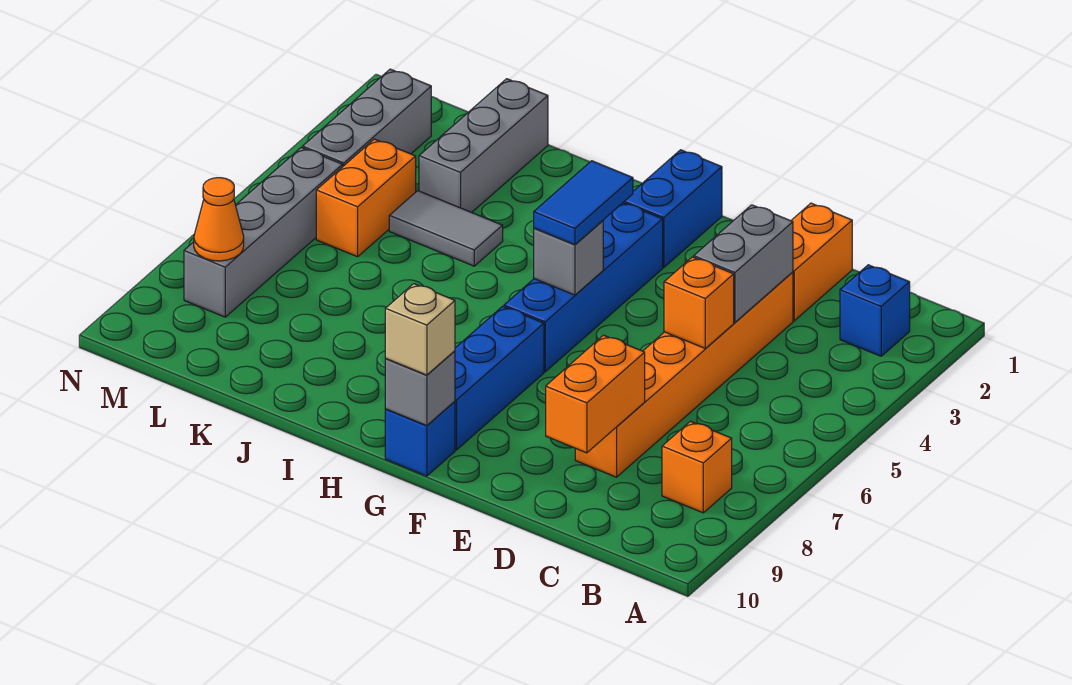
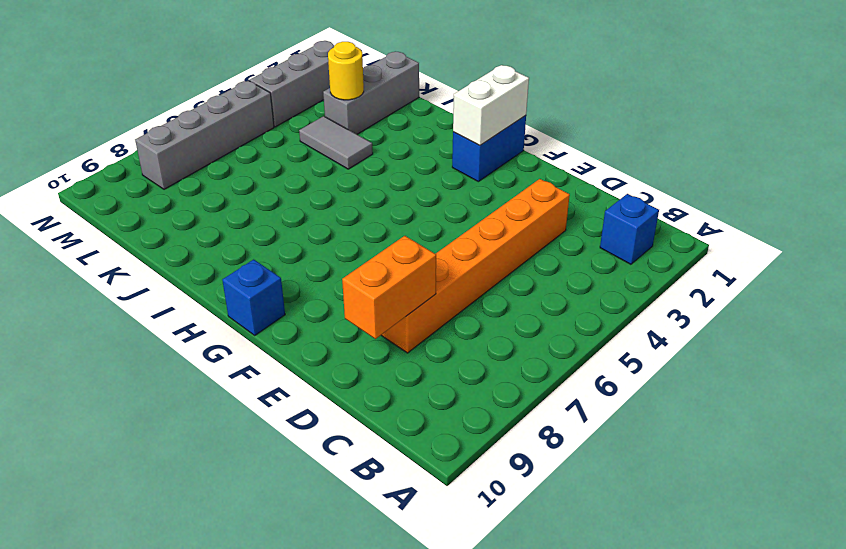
white 1x2 brick [453,65,529,146] -> none
yellow 1x1 round brick [328,42,364,100] -> none
none -> orange 1x1 brick [662,421,732,513]
none -> orange 1x2 brick [791,203,852,321]
none -> blue 1x4 brick [504,203,663,372]

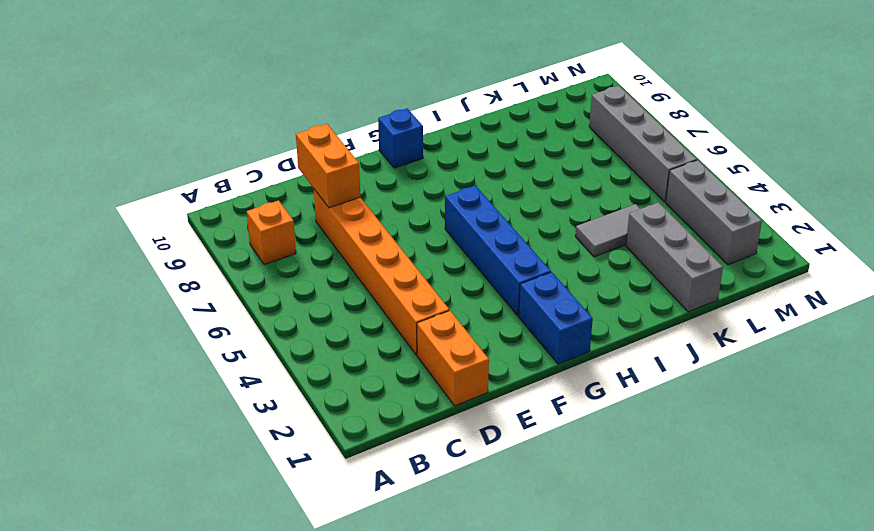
none -> blue 1x1 brick [840,265,910,356]
none -> blue 1x3 brick [455,306,544,450]
none -> orange 1x2 brick [316,139,416,257]

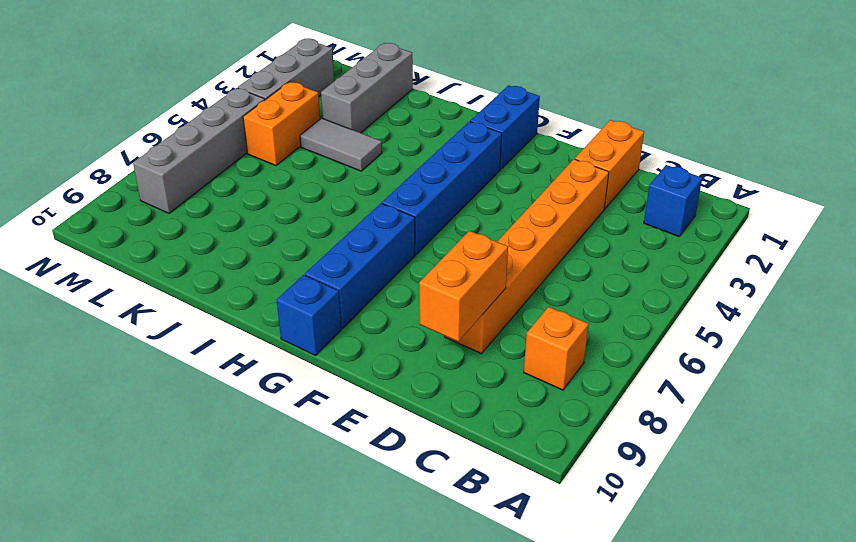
none -> grey 1x2 brick [694,205,793,322]
none -> orange 1x1 brick [664,257,734,348]
none -> grey 1x1 brick [534,221,603,295]

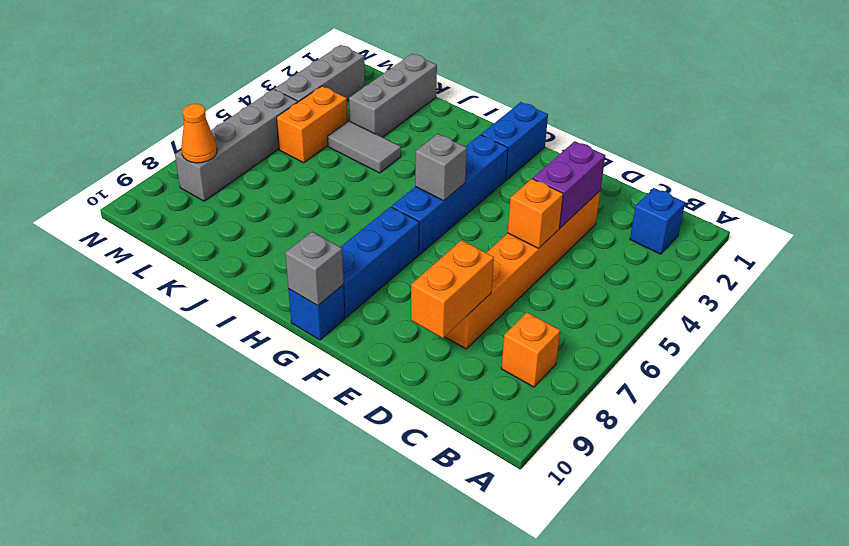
purple 1x2 brick [533,141,606,228] -> grey 1x2 brick [694,205,793,322]
none -> orange 1x2 brick [791,203,852,321]
none -> blue 1x2 tile [534,161,633,245]
none -> tan 1x1 brick [385,284,455,375]

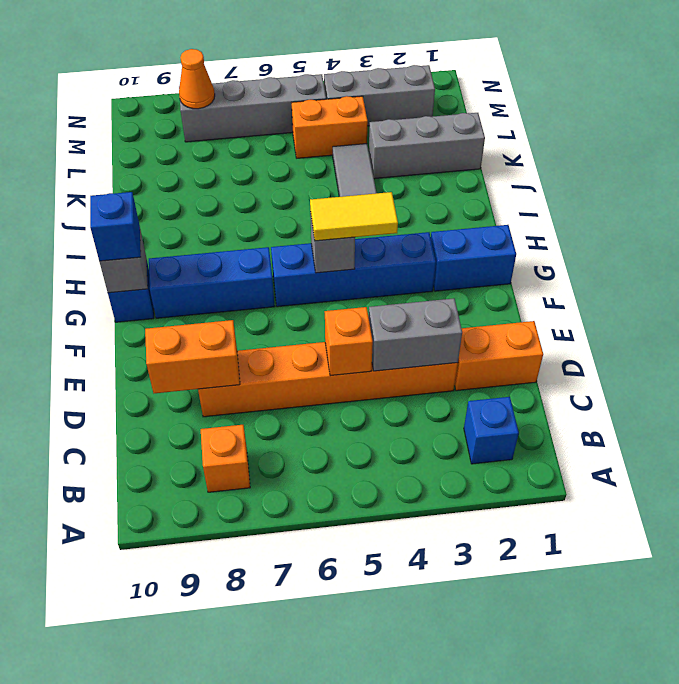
yellow 1x2 tile [310,192,398,241] -> blue 1x2 tile [534,161,633,245]
blue 1x1 brick [90,192,141,261] -> tan 1x1 brick [385,284,455,375]

